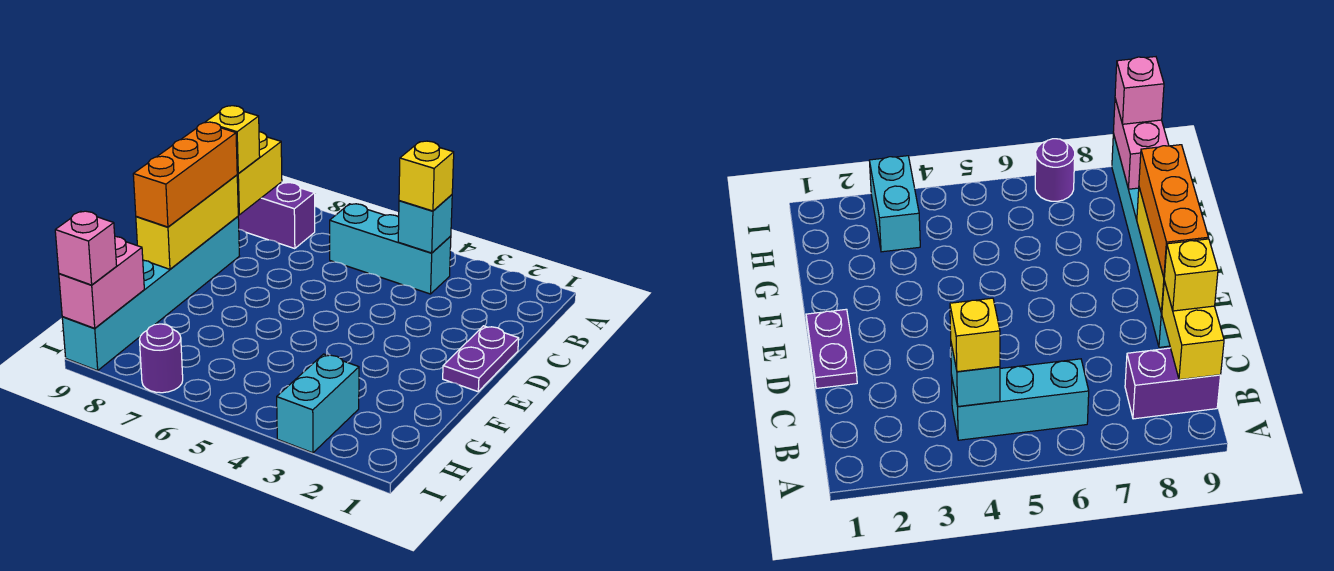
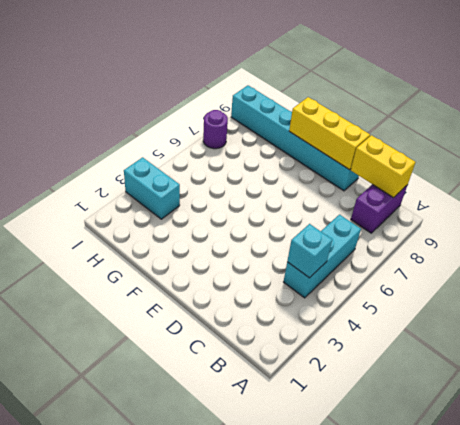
none -> purple 1x2 plate [443,326,519,392]
none -> pink 1x2 brick [59,237,144,328]
none -> yellow 1x1 brick [399,141,454,211]

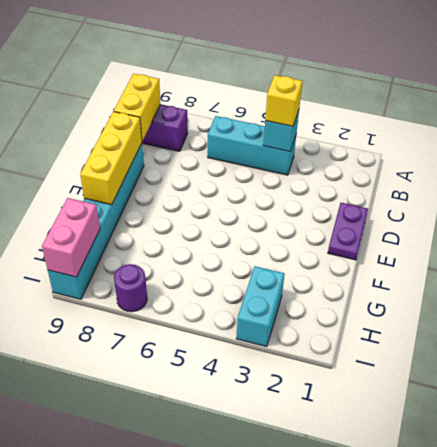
none -> yellow 1x1 brick [205,106,260,174]
none -> orange 1x3 brick [133,122,237,227]
none -> pink 1x1 brick [55,211,117,285]

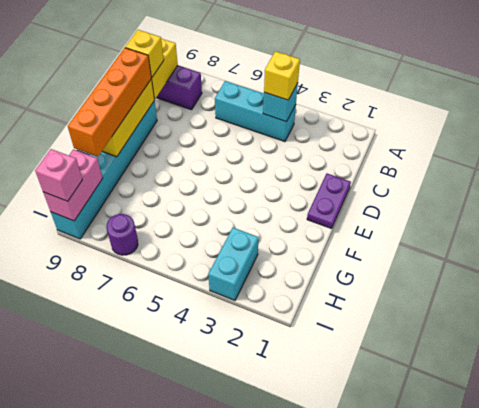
orange 1x4 brick [68,48,151,157] -> orange 1x3 brick [133,122,237,227]

